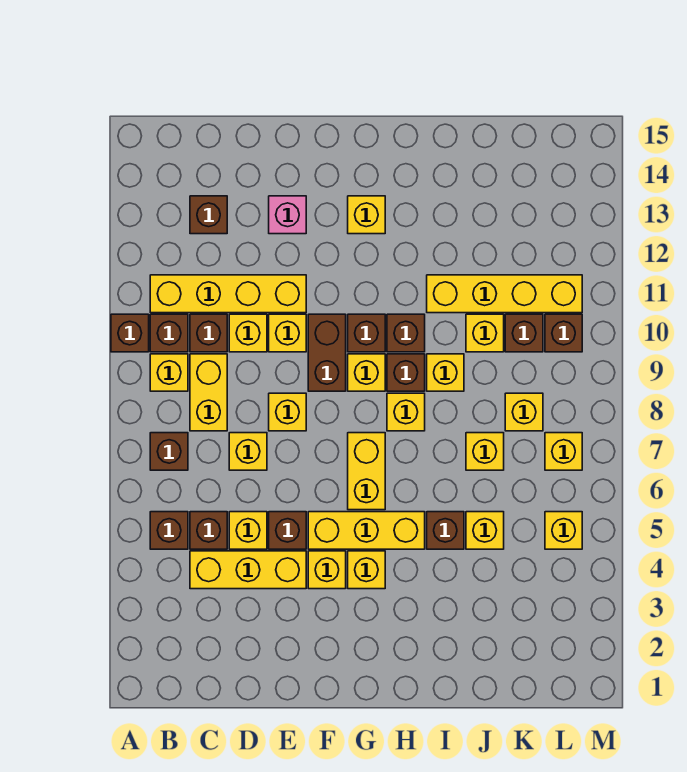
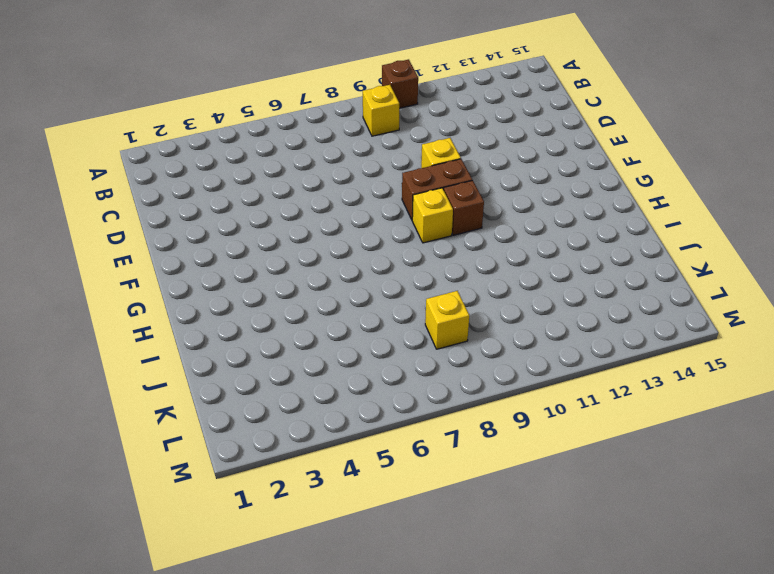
none -> brown 1x1 brick [150,512,188,549]
none -> brown 1x1 brick [150,433,188,470]
none -> brown 1x1 brick [150,314,188,352]
none -> yellow 1x4 brick [150,275,306,313]

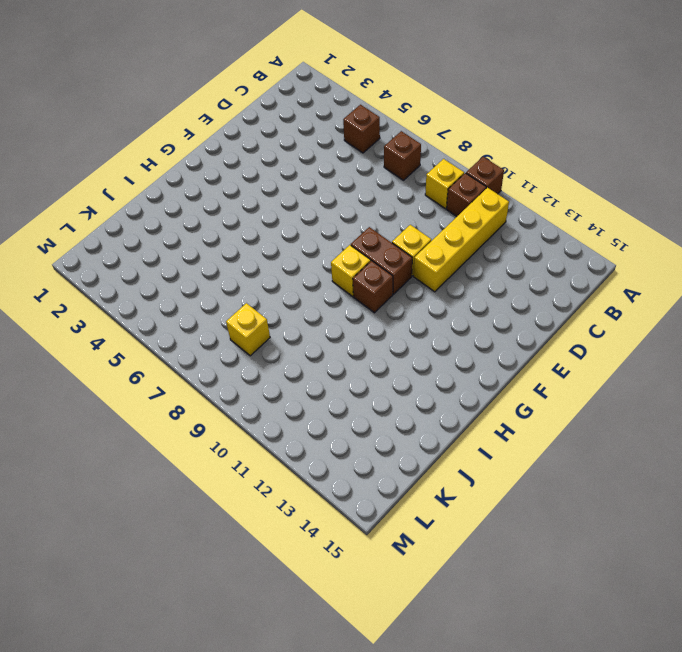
none -> yellow 1x3 brick [190,551,306,589]
none -> brown 1x1 brick [190,512,227,549]
none -> yellow 1x2 brick [190,354,227,431]
none -> brown 1x1 brick [190,314,227,352]

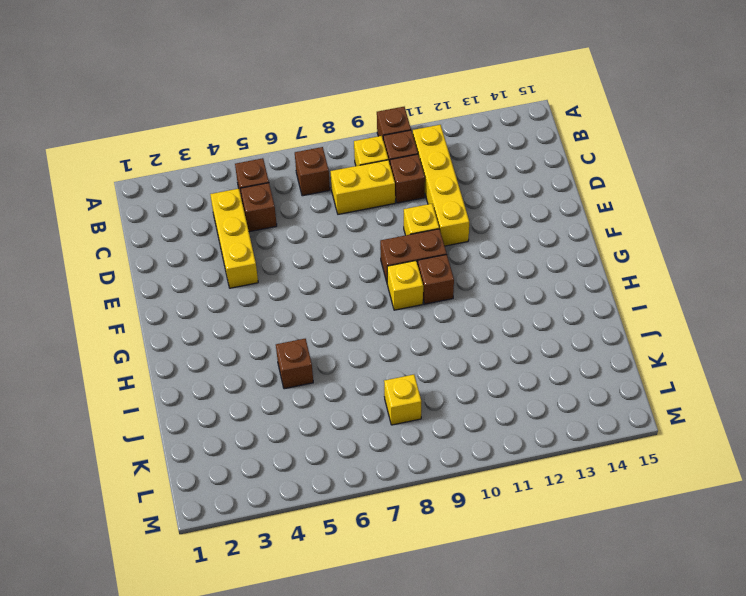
none -> brown 1x1 brick [190,196,227,234]
none -> yellow 1x1 brick [229,512,267,549]
none -> yellow 1x1 brick [229,433,267,470]
none -> yellow 1x1 brick [229,314,267,352]

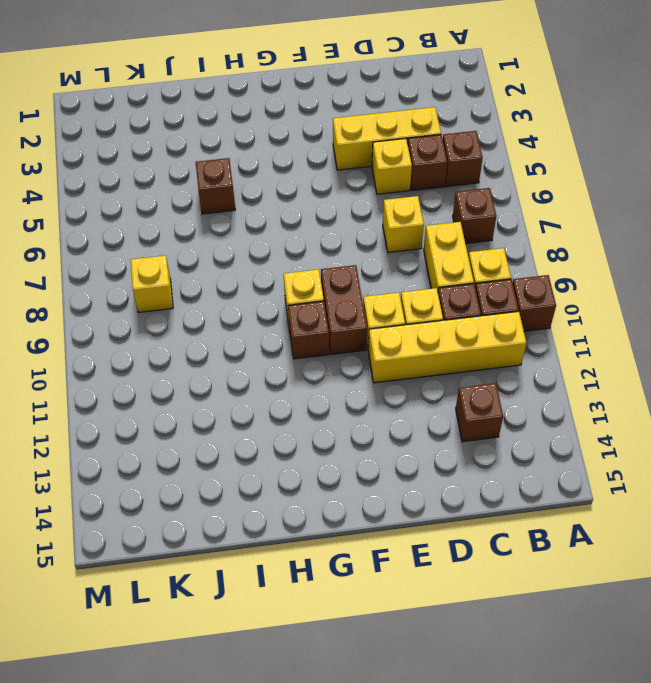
none -> brown 1x1 brick [269,512,306,549]
none -> yellow 1x1 brick [269,393,306,431]
none -> pink 1x1 brick [269,196,306,234]
none -> yellow 1x1 brick [308,551,346,589]

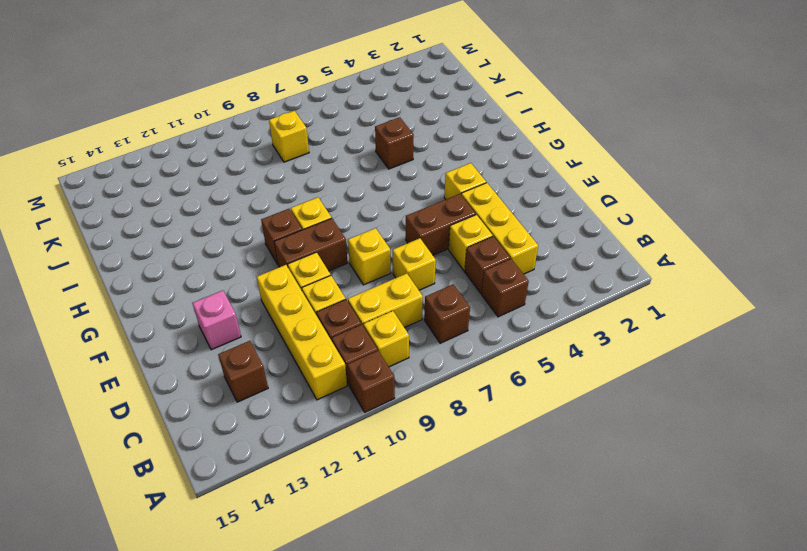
brown 1x2 brick [406,194,476,255] -> brown 1x1 brick [269,512,306,549]
none -> yellow 1x3 brick [308,512,425,549]
none -> yellow 1x1 brick [348,551,385,589]
none -> yellow 1x2 brick [348,433,385,510]
none -> yellow 1x1 brick [348,196,385,234]

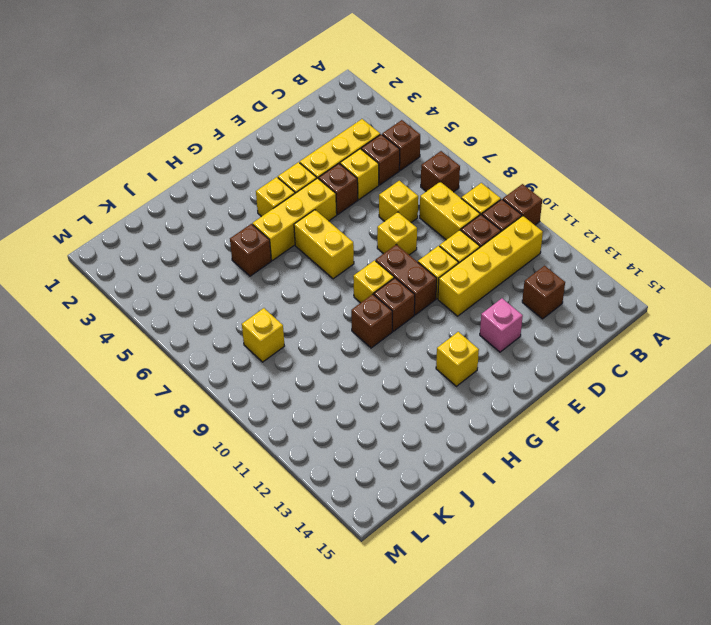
none -> yellow 1x1 brick [387,393,425,431]
none -> brown 1x1 brick [387,354,425,391]
none -> yellow 1x1 brick [427,354,464,391]
none -> yellow 1x4 brick [427,275,582,313]

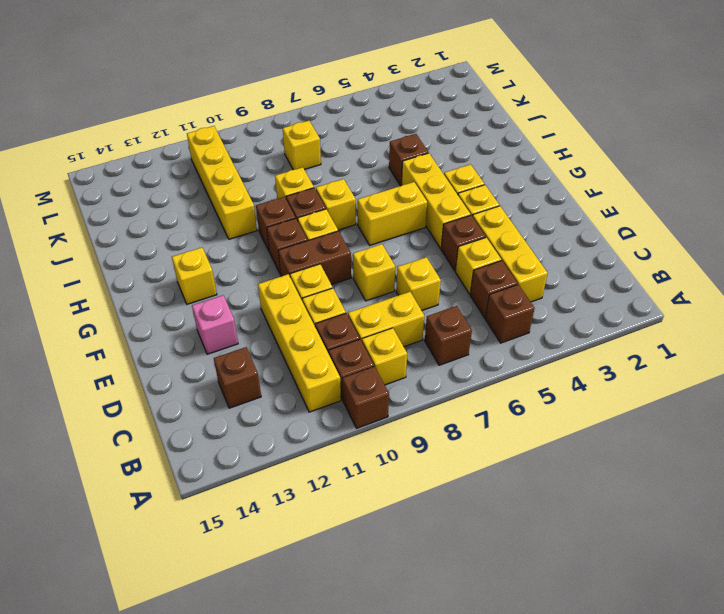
none -> yellow 1x1 brick [466,512,504,549]
none -> yellow 1x1 brick [466,433,504,470]
none -> yellow 1x1 brick [466,314,504,352]
none -> brown 1x1 brick [505,314,543,352]

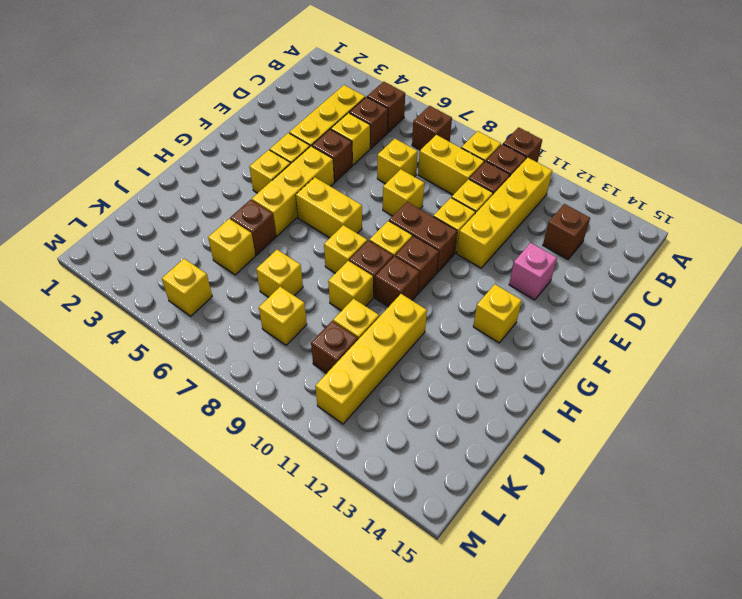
none -> yellow 1x1 brick [545,433,582,470]
none -> brown 1x1 brick [545,314,582,352]

